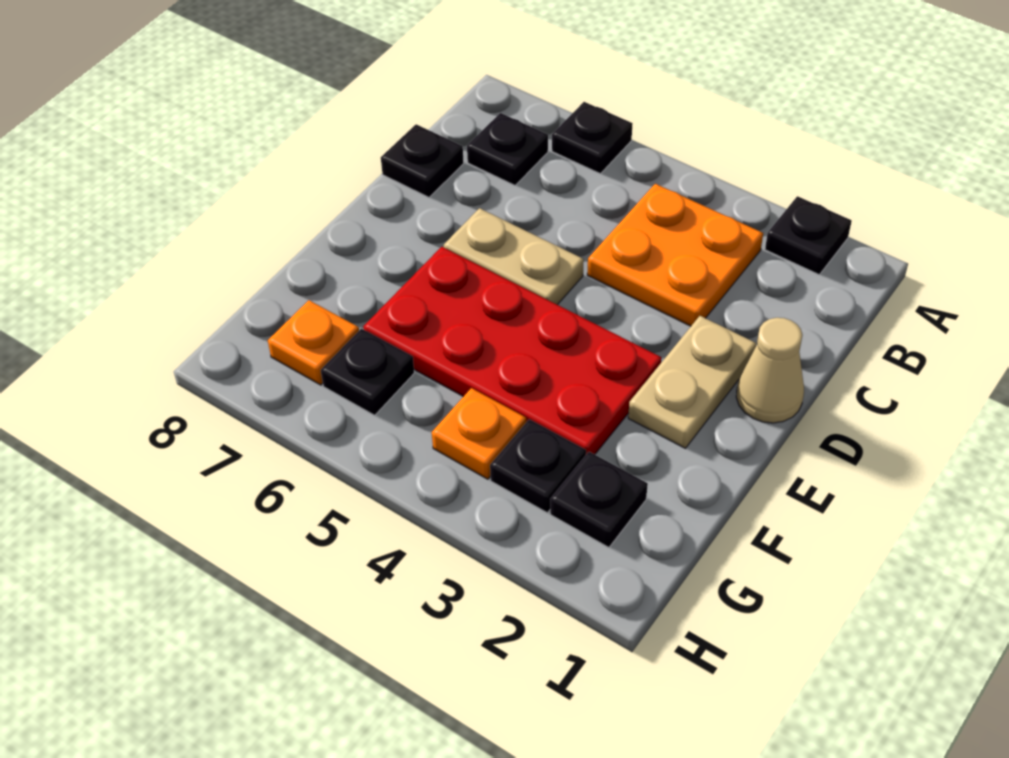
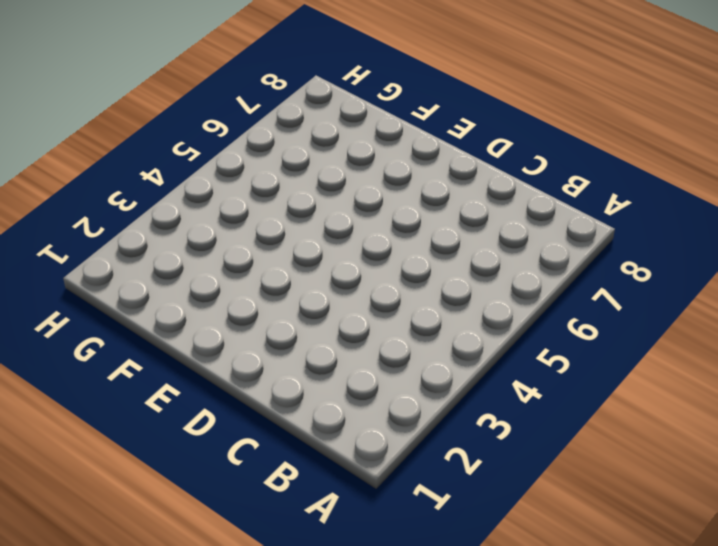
none -> black 1x1 plate [765,196,852,275]
none -> black 1x1 plate [552,102,633,174]
none -> orange 2x2 plate [587,184,763,326]

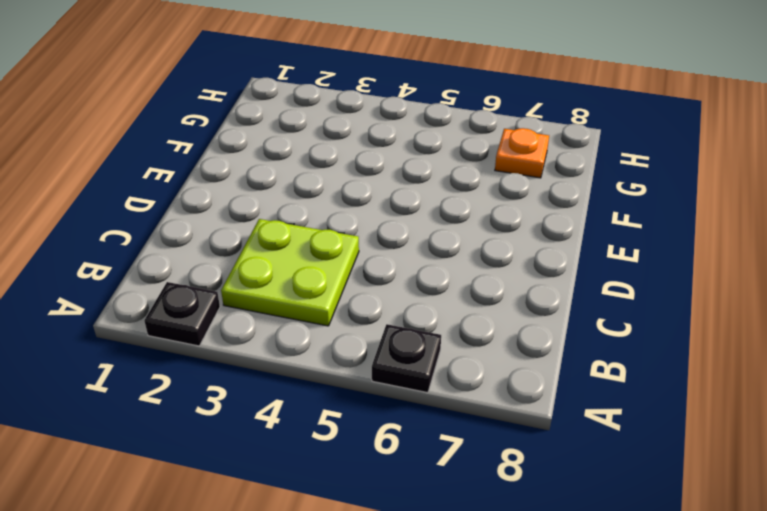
lime 2x2 plate [221,219,359,326] -> orange 2x2 plate [587,184,763,326]
none -> black 1x1 plate [467,113,548,185]
none -> black 1x1 plate [381,124,464,197]
none -> tan 1x1 cone [736,318,804,423]

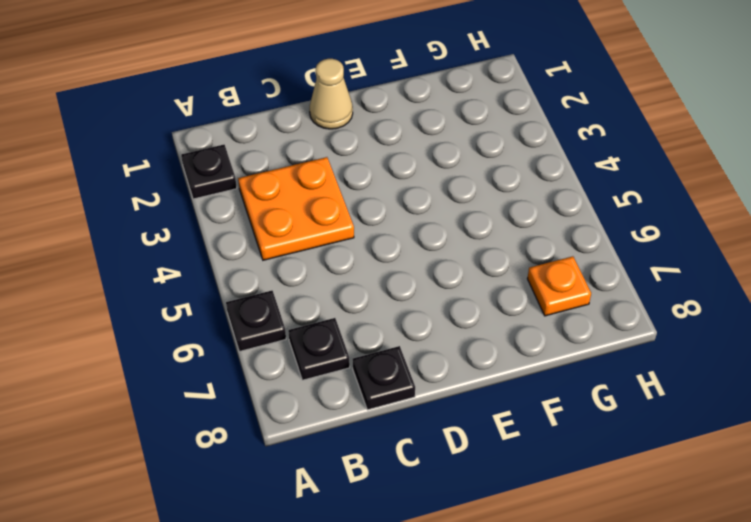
none -> tan 1x2 plate [628,316,756,448]
none -> tan 1x2 plate [444,208,584,305]
none -> red 2x4 plate [363,247,662,454]

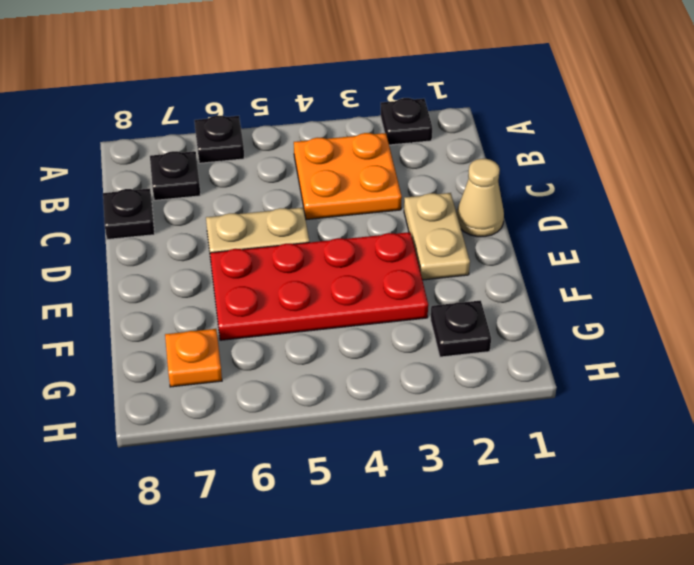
none -> black 1x1 plate [490,419,586,513]
none -> orange 1x1 plate [432,388,526,479]
none -> black 1x1 plate [321,329,414,415]

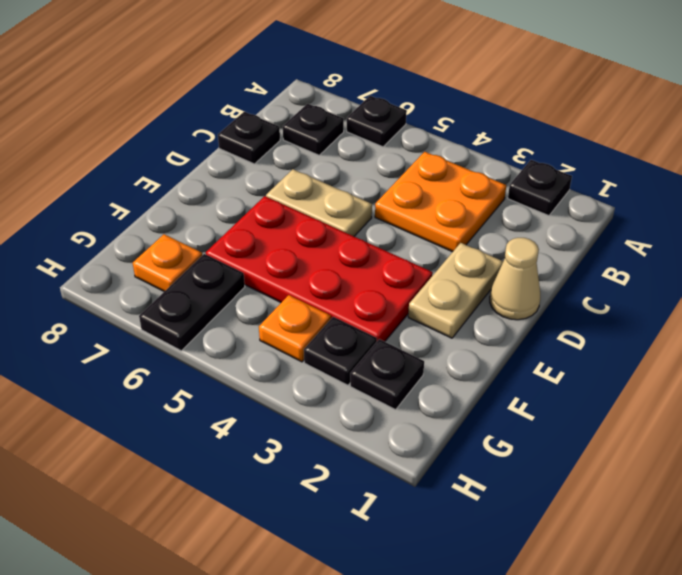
black 1x2 plate [139,254,245,351] -> black 1x1 plate [321,329,414,415]

